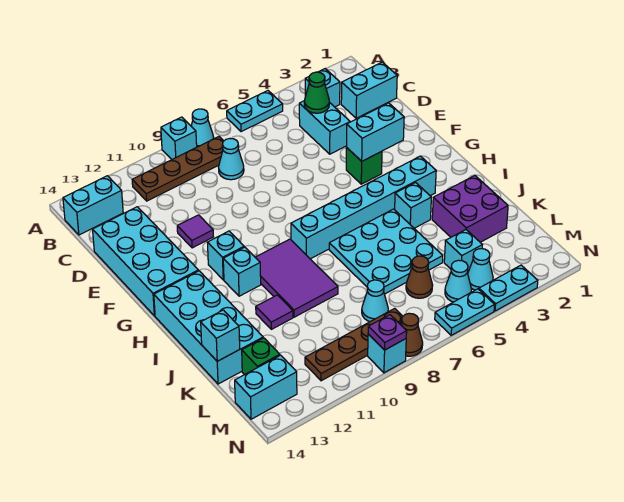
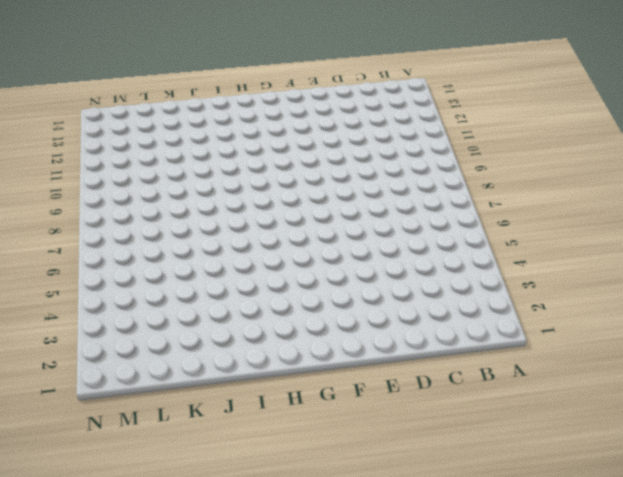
none -> cyan 1x2 plate [227,91,283,132]
none -> cyan 1x1 cone [191,109,214,147]
none -> cyan 1x1 brick [161,117,197,159]
none -> cyan 1x1 brick [305,69,340,107]

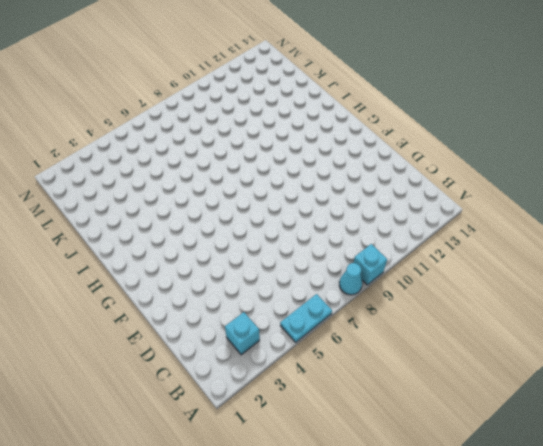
none -> brown 1x4 plate [132,137,223,201]
none -> cyan 1x2 brick [63,176,123,235]
none -> cyan 1x2 brick [341,62,397,118]
none -> cyan 1x2 brick [299,101,350,154]

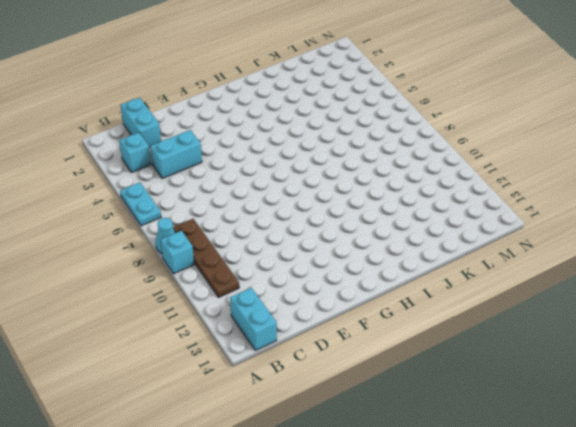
none -> cyan 1x1 cone [219,139,244,180]
none -> cyan 2x4 brick [93,207,198,316]
none -> purple 1x1 tile [177,215,213,248]
none -> green 1x1 brick [346,148,382,184]

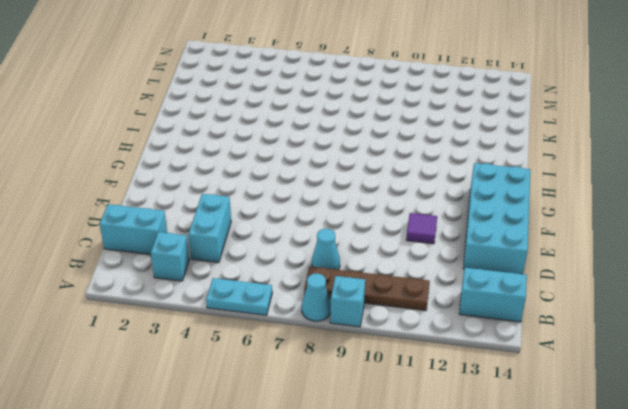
none -> green 1x1 brick [346,148,382,184]
none -> cyan 1x1 brick [207,231,244,280]
none -> cyan 1x6 brick [291,156,436,259]
none -> purple 2x3 tile [255,239,338,317]

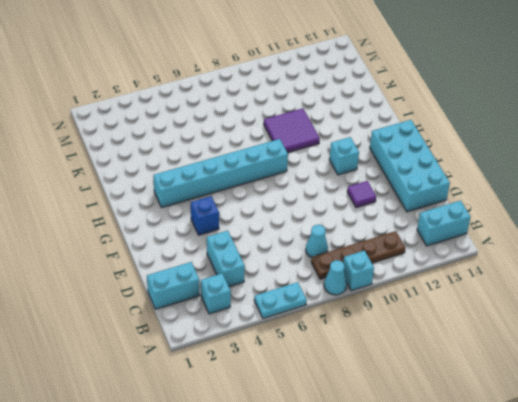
blue 1x1 brick [190,196,219,235] -> green 1x1 brick [346,148,382,184]
purple 2x2 tile [264,108,320,153] -> purple 2x3 tile [255,239,338,317]
none -> cyan 1x1 brick [223,247,261,296]
none -> cyan 2x4 brick [154,271,263,384]
none -> cyan 1x1 brick [395,183,431,228]
none -> cyan 3x3 plate [329,209,443,294]

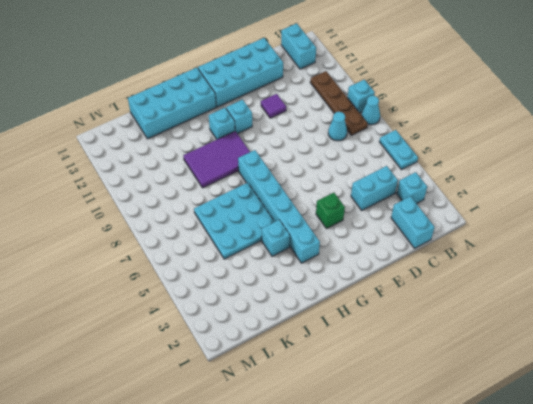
none -> purple 2x2 brick [432,176,508,242]
none -> purple 1x1 tile [256,295,293,329]
none -> cyan 1x1 brick [444,230,482,273]
none -> brown 1x1 cone [406,256,433,298]

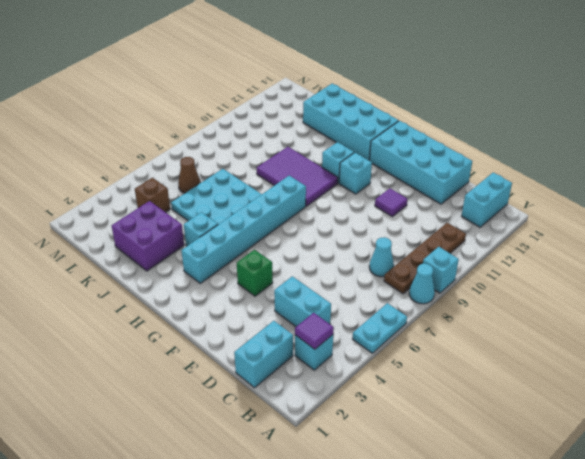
purple 1x1 tile [295,313,334,349] -> purple 1x1 tile moved to [256,295,293,329]
brown 1x1 brick [135,178,170,212] -> cyan 1x1 brick [444,230,482,273]
none -> cyan 1x1 cone [362,280,388,322]
none -> green 1x1 brick [242,338,280,375]
none -> cyan 1x1 cone [468,249,493,290]
none -> cyan 1x1 cone [445,260,471,302]

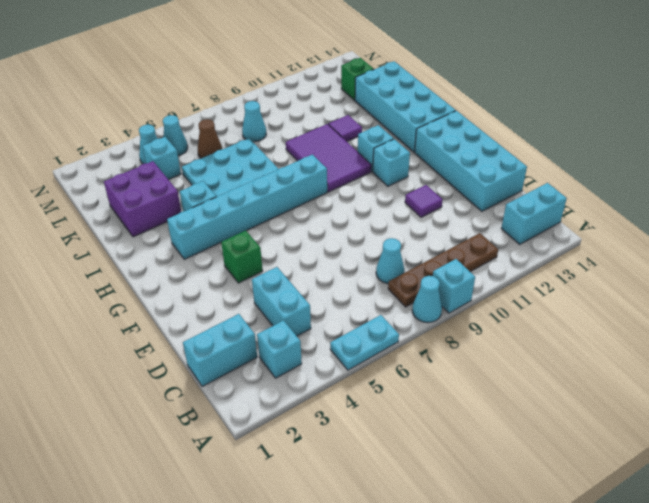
none -> brown 1x4 plate [305,308,403,381]
none -> cyan 1x2 brick [235,355,297,419]
none -> cyan 1x2 plate [479,265,538,311]
none -> cyan 1x2 plate [435,289,494,335]

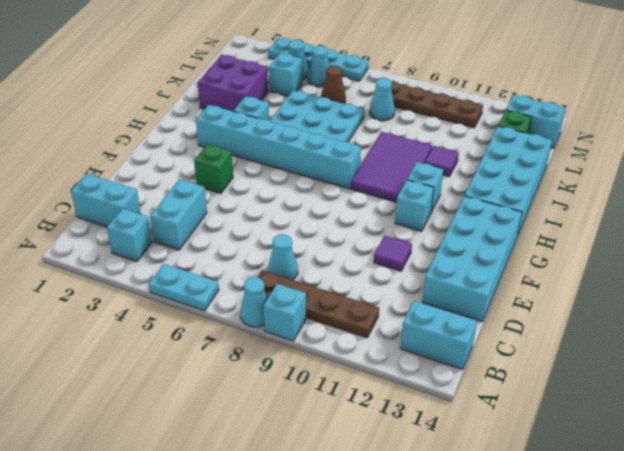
none -> brown 1x1 cone [401,313,423,356]
none -> cyan 1x1 brick [368,334,406,373]
none -> green 1x1 cone [304,72,329,113]
none -> cyan 1x2 brick [346,103,404,161]

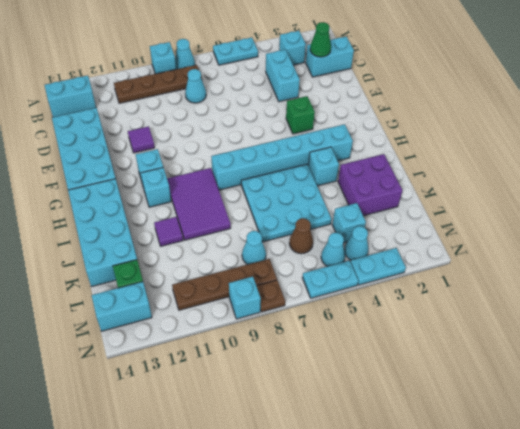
green 1x1 cone [310,22,331,57] -> green 1x1 cone moved to [304,72,329,113]
brown 1x1 plate [257,280,285,312] -> brown 1x1 cone [401,313,423,356]
none -> cyan 1x2 brick [346,103,404,161]
none -> cyan 1x1 brick [201,310,240,361]
none -> purple 1x1 plate [368,315,407,350]

